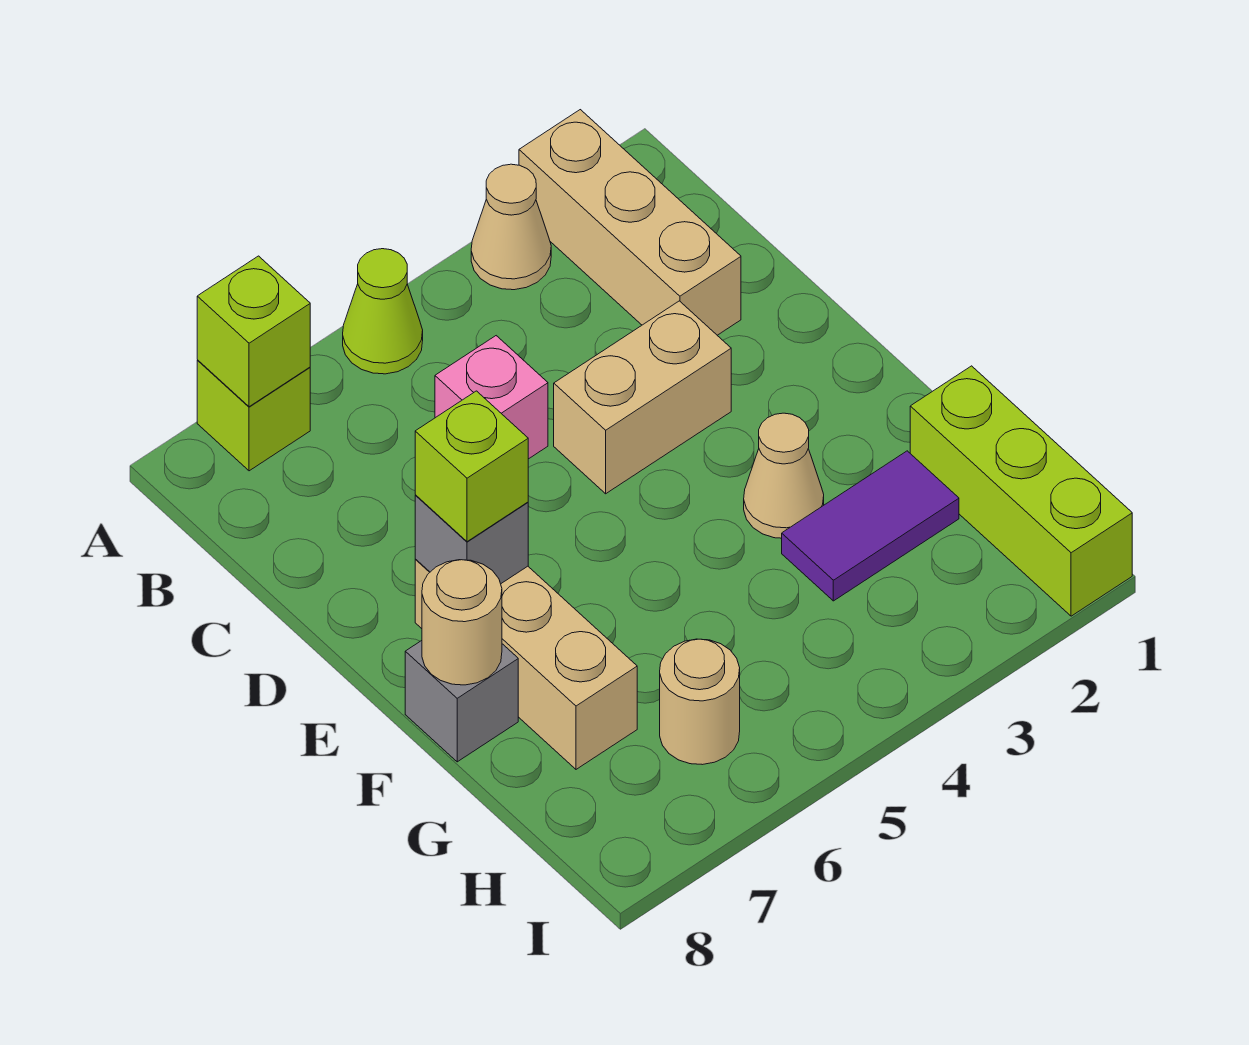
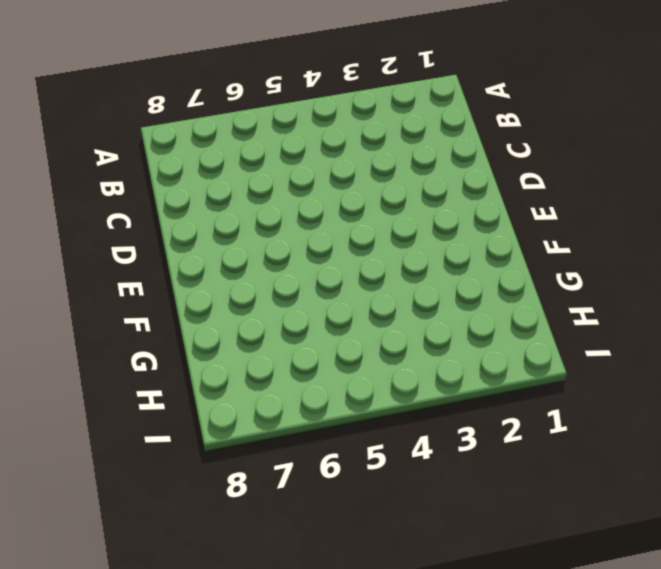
none -> tan 1x3 brick [519,110,741,335]
none -> tan 1x1 cone [471,164,551,290]
none -> lime 1x1 cone [343,249,423,374]

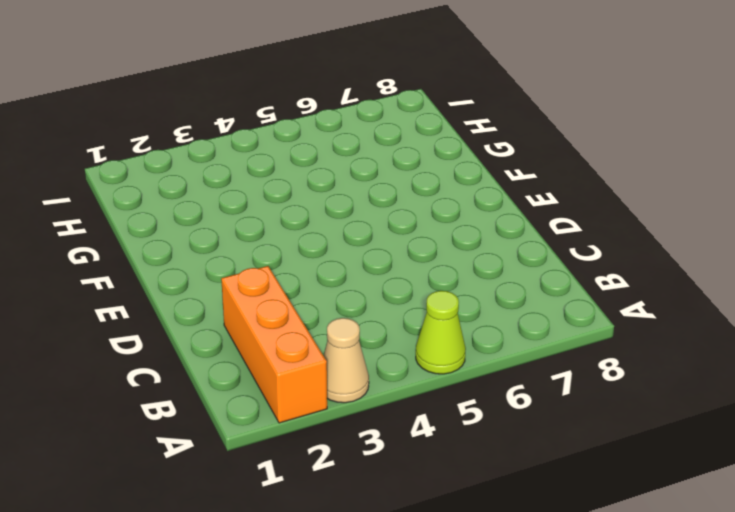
orange 1x3 brick [221,266,327,423] -> tan 1x3 brick [519,110,741,335]
none -> lime 1x1 brick [197,360,310,471]
none -> pink 1x1 brick [435,336,548,459]
none -> tan 1x2 brick [554,301,731,494]

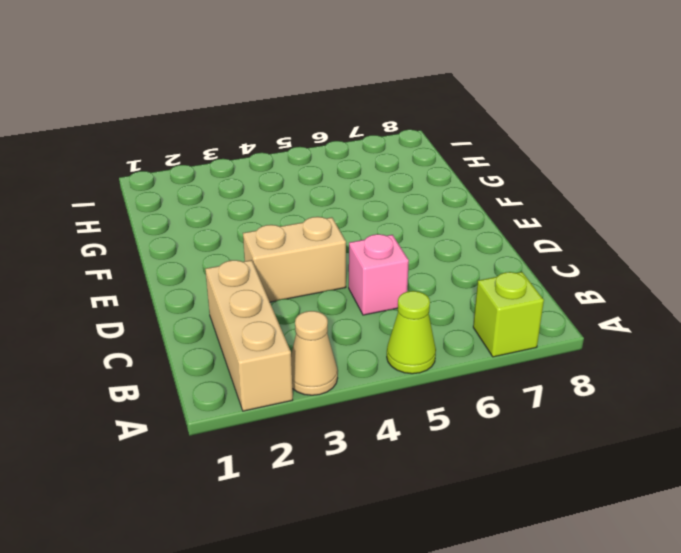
none -> tan 1x3 brick [415,559,637,769]
none -> tan 1x1 cone [744,413,824,538]
none -> grey 1x1 brick [405,641,518,762]

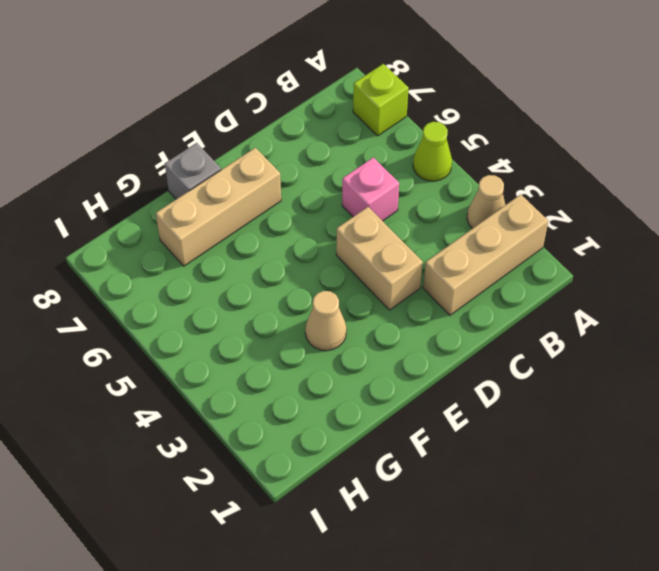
none -> lime 1x3 brick [910,366,1132,616]
none -> purple 1x2 tile [782,451,959,601]
none -> tan 1x1 round brick [660,639,740,765]

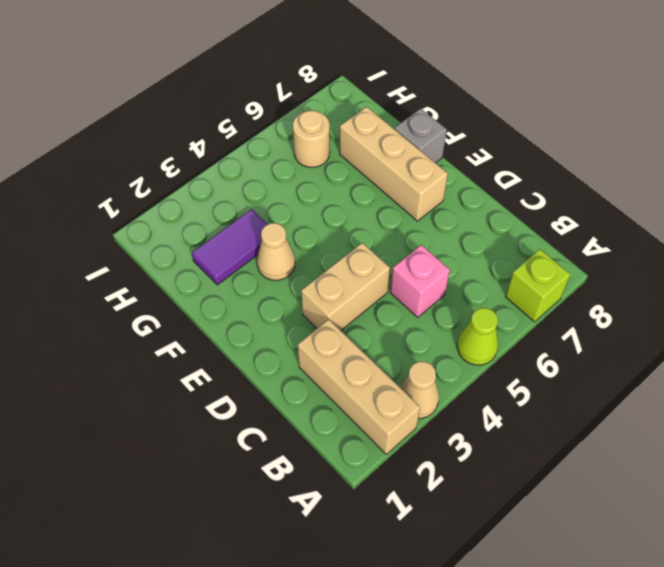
none -> lime 1x3 brick [910,366,1132,616]
none -> lime 1x1 brick [197,256,310,407]
none -> grey 1x1 brick [415,495,528,584]

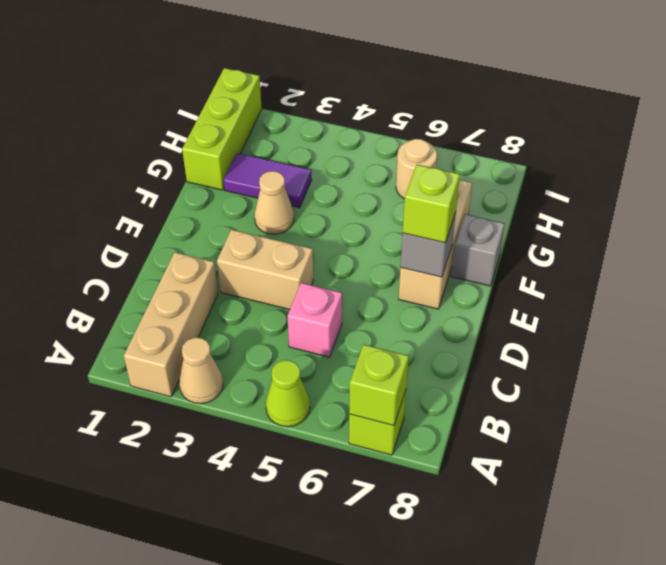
none -> tan 1x1 round brick [422,560,502,685]

